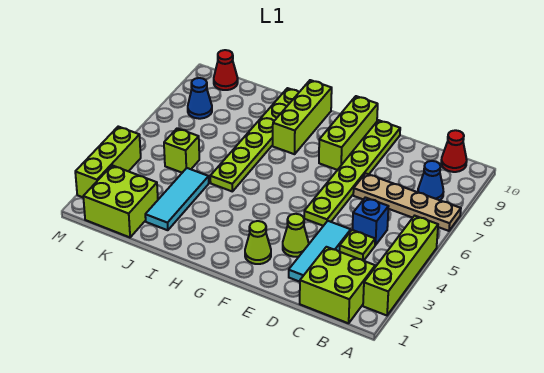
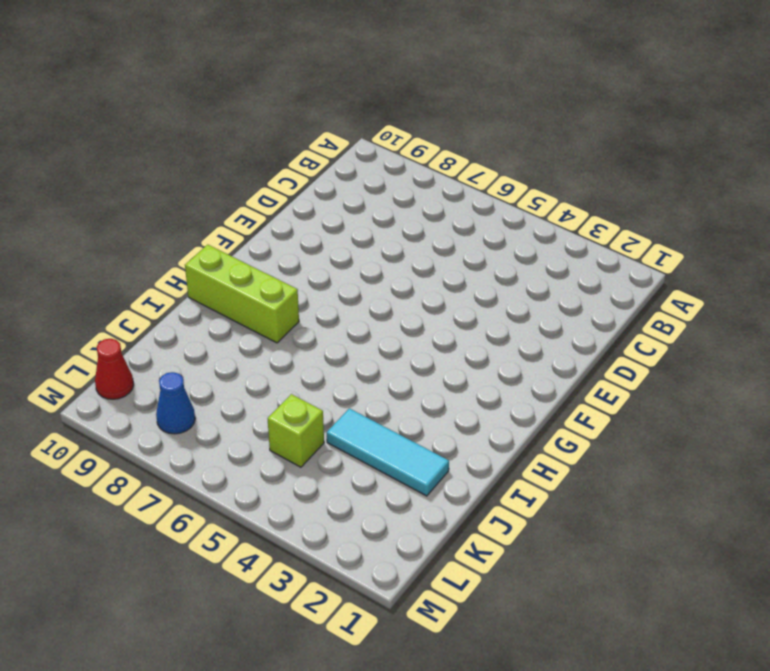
none -> lime 1x4 brick [363,216,438,315]
none -> tan 1x4 plate [353,173,461,231]
none -> lime 2x2 brick [300,247,375,323]

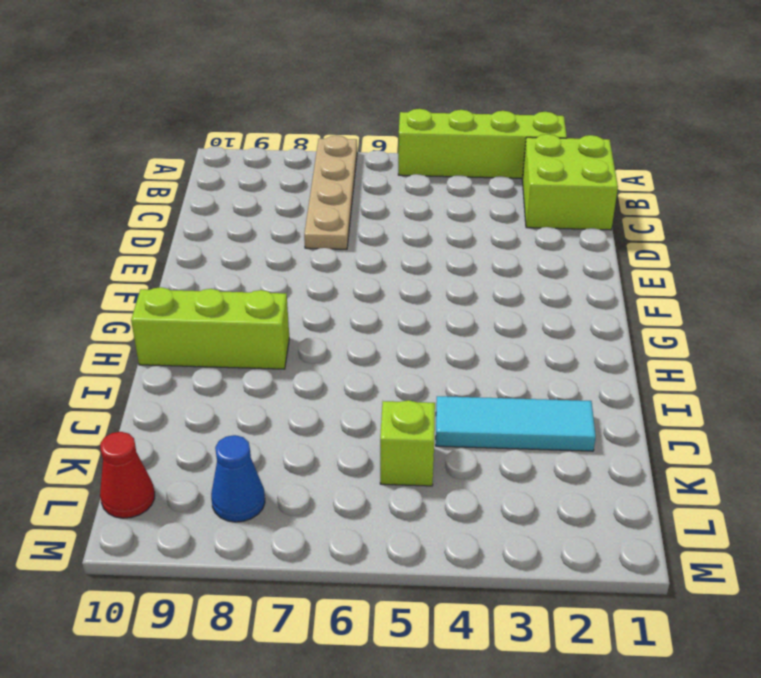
none -> blue 1x1 cone [418,161,443,200]
none -> red 1x1 cone [441,130,467,172]
none -> lime 1x1 plate [339,230,375,261]

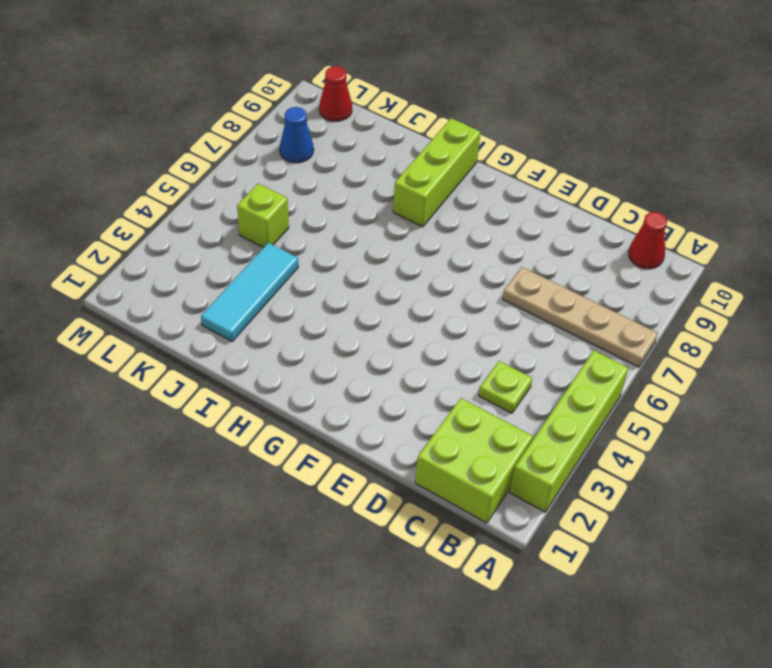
none -> blue 1x1 cone [418,161,443,200]
none -> blue 1x1 brick [353,197,389,245]
none -> cyan 1x3 tile [289,221,351,282]

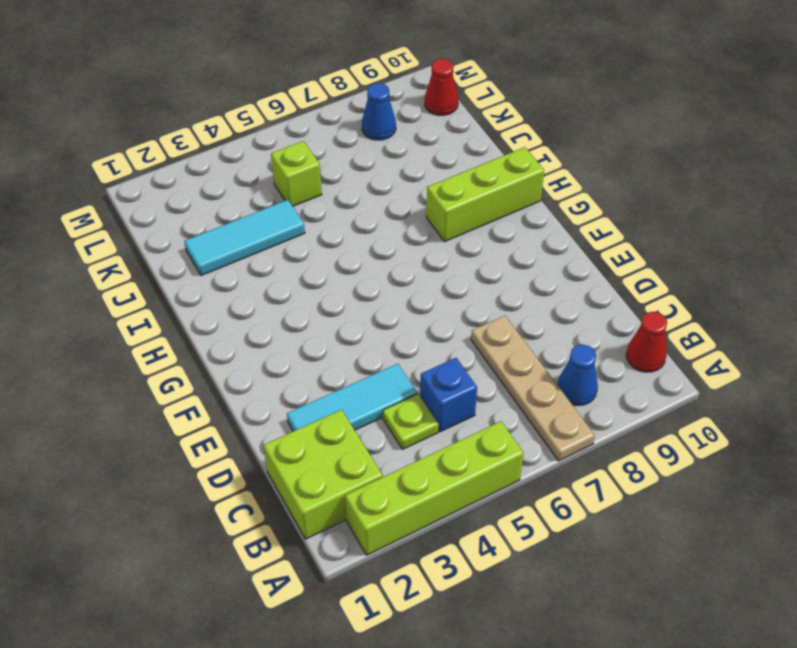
none -> lime 1x1 cone [283,214,309,257]
none -> lime 1x6 plate [304,120,400,226]
none -> lime 1x1 cone [245,221,271,264]

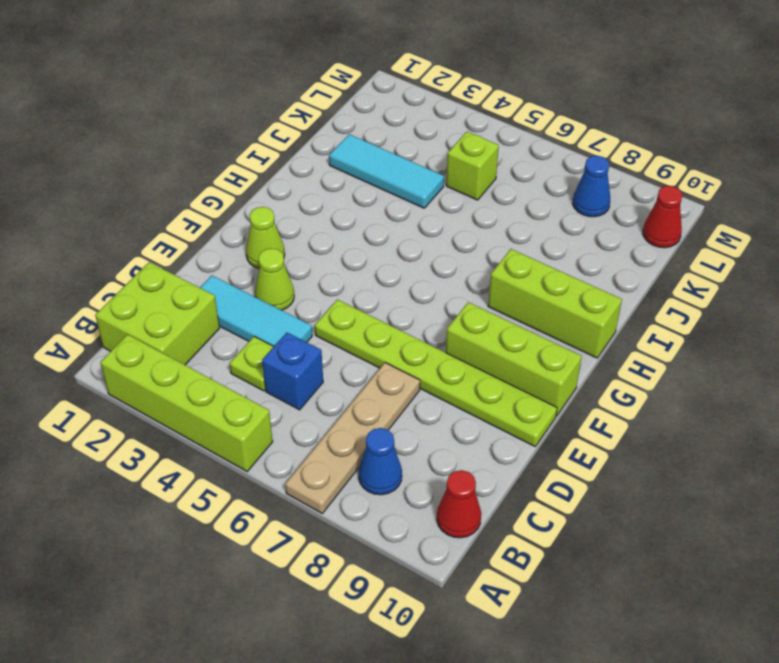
none -> lime 1x6 plate [210,88,299,192]
none -> lime 2x2 brick [83,165,158,237]
none -> lime 1x3 brick [75,127,141,197]

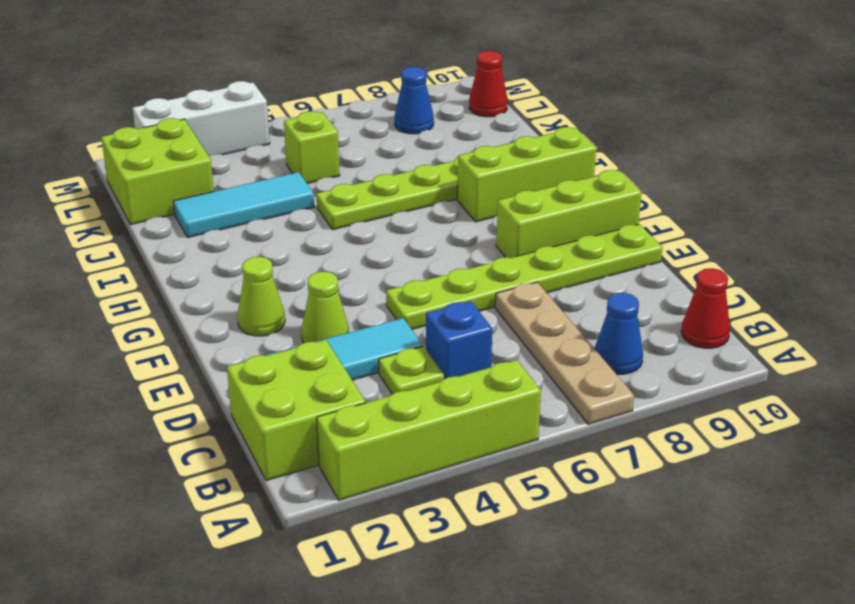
white 1x3 brick [133,81,270,156] -> lime 1x3 brick [75,127,141,197]

